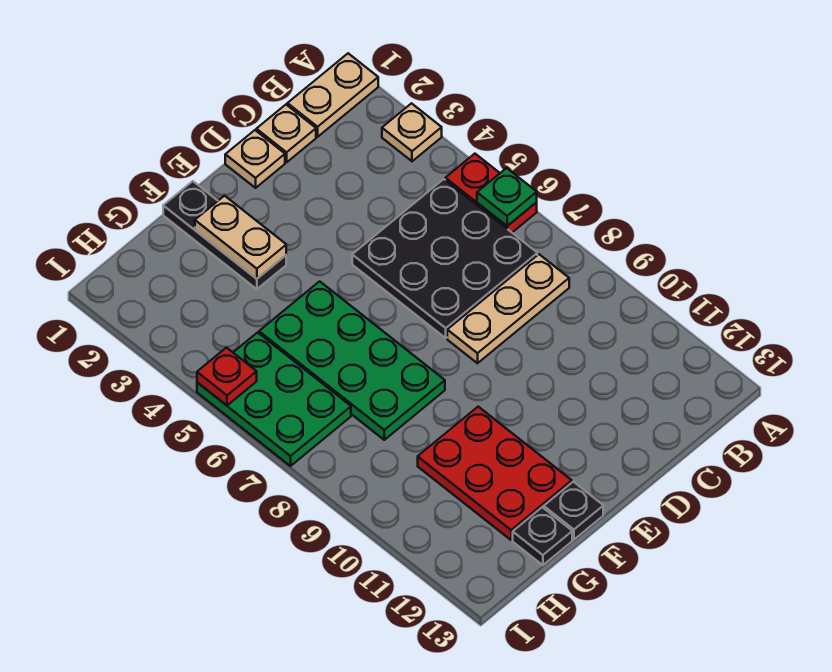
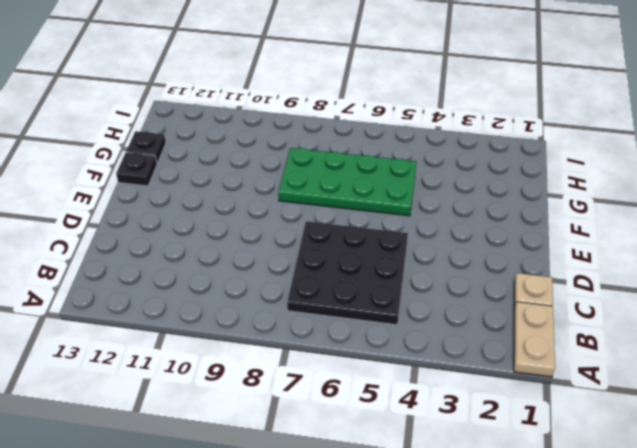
none -> tan 1x1 plate [382,103,442,161]
none -> red 1x2 plate [445,154,537,232]
none -> tan 1x3 plate [447,254,569,363]

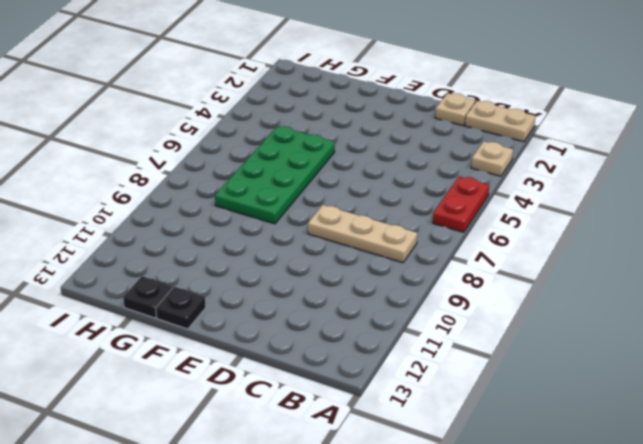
none -> black 3x3 plate [352,179,537,338]
none -> tan 1x1 plate [225,130,285,188]
none -> black 1x3 plate [163,181,286,289]

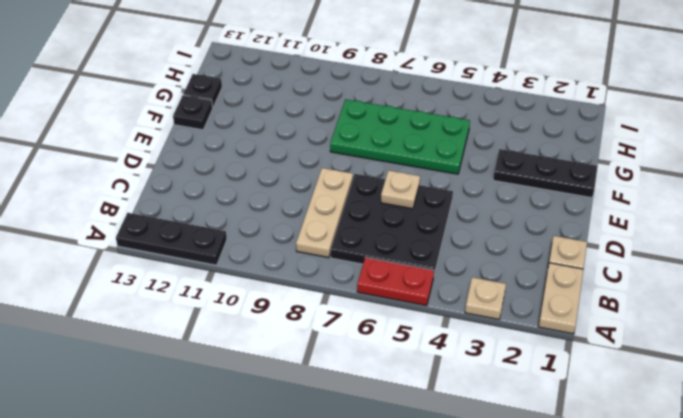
black 1x3 plate [116,213,227,265] -> none
tan 1x1 plate [381,170,420,209] -> tan 1x1 plate moved to [225,130,285,188]
none -> red 2x3 plate [418,407,572,540]
none -> green 2x3 plate [197,333,351,466]
none -> green 1x1 plate [477,168,537,226]

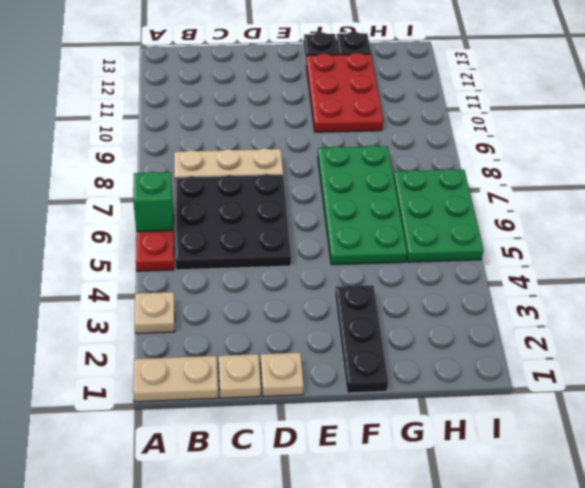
green 1x1 brick [133,172,173,232] -> green 1x1 plate [477,168,537,226]
none -> tan 1x2 plate [195,196,286,279]
none -> red 1x1 plate [197,348,257,405]

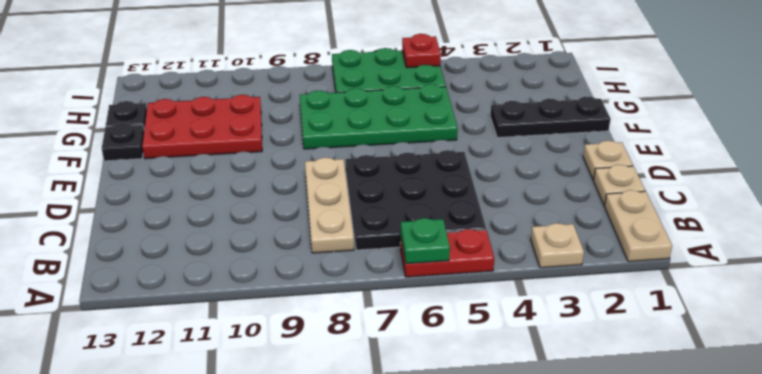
none -> tan 1x2 plate [195,196,286,279]

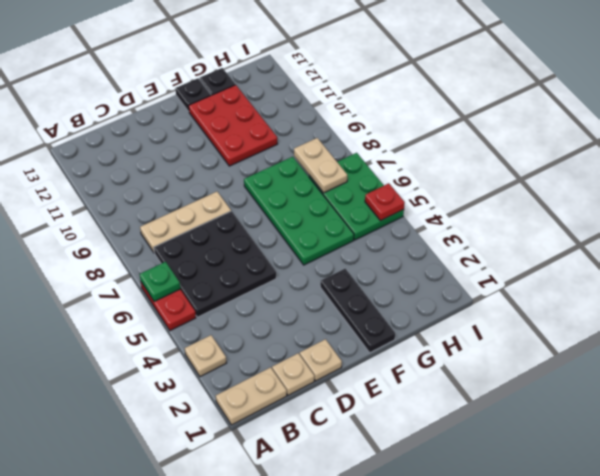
tan 1x2 plate [294,138,347,193] -> tan 1x2 plate moved to [195,196,286,279]

